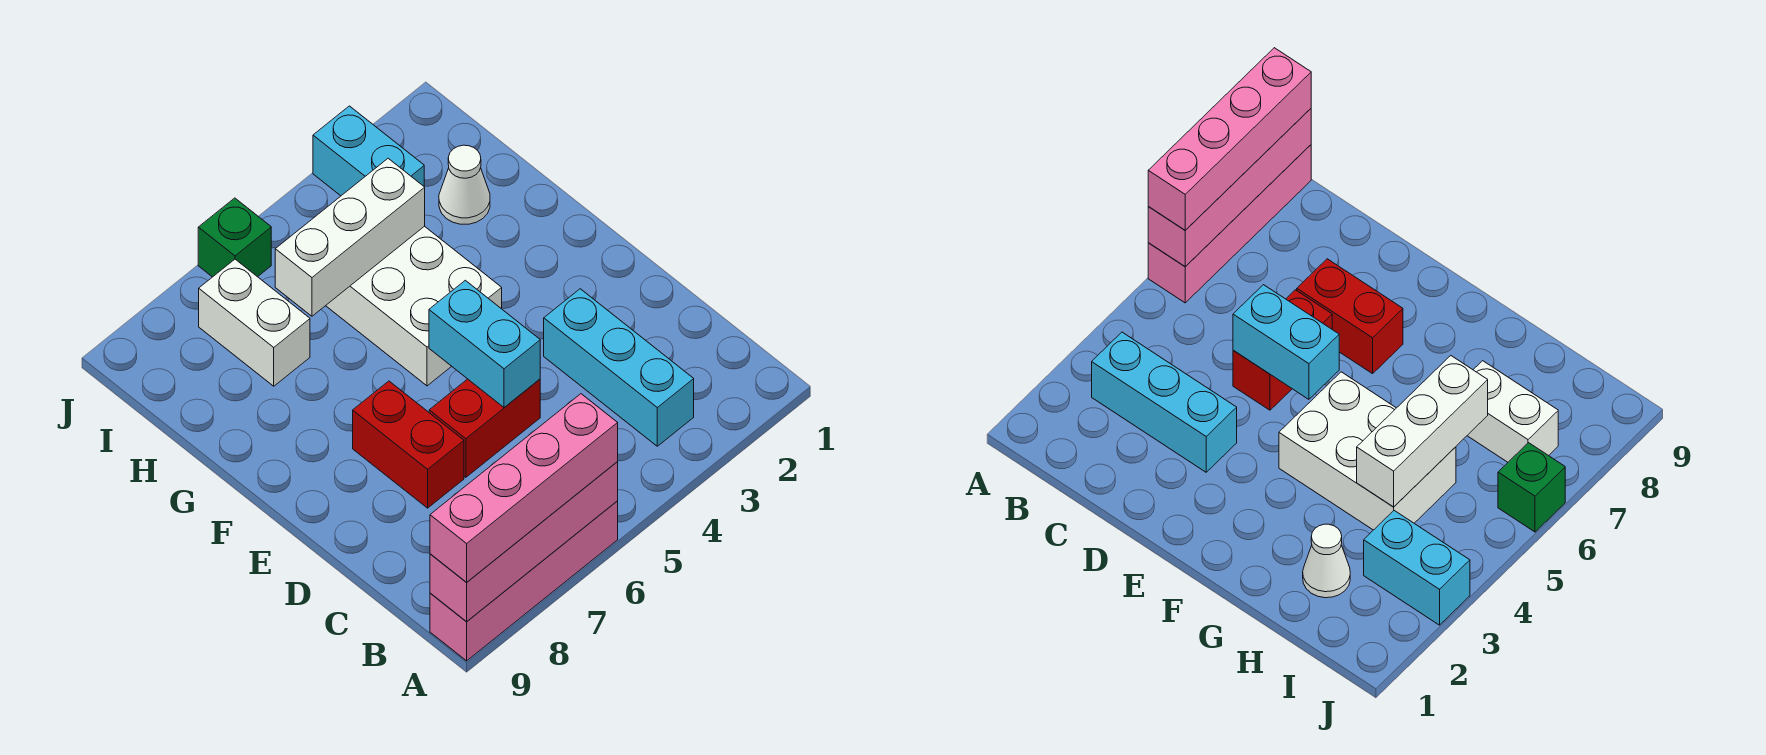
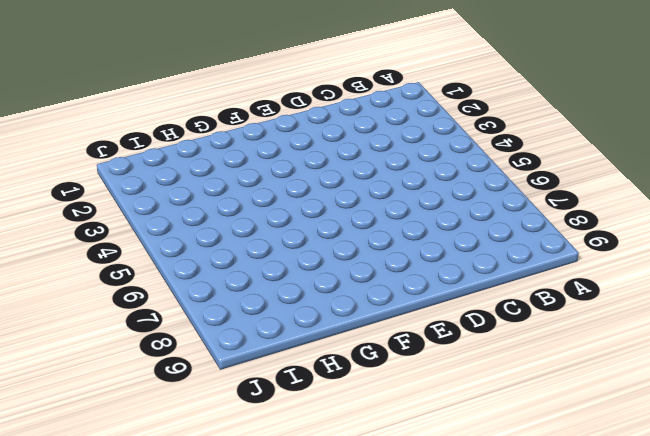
none -> pink 1x4 brick [430,501,618,661]
none -> cyan 1x3 brick [544,289,694,446]
none -> red 1x2 brick [429,379,540,477]

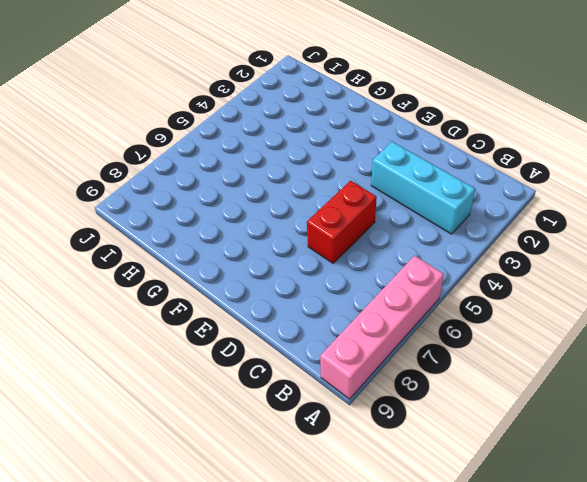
none -> red 1x2 brick [353,381,464,508]
none -> white 2x3 brick [326,226,502,386]
none -> white 1x1 cone [439,145,490,224]

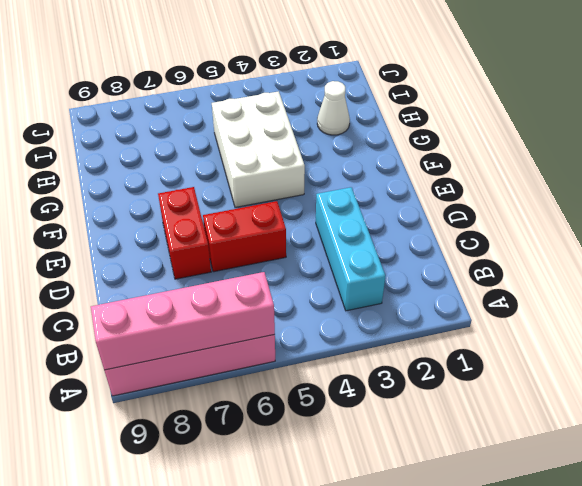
none -> white 1x2 brick [199,259,310,386]
none -> cyan 1x2 brick [313,106,424,196]
none -> green 1x1 brick [198,198,271,277]

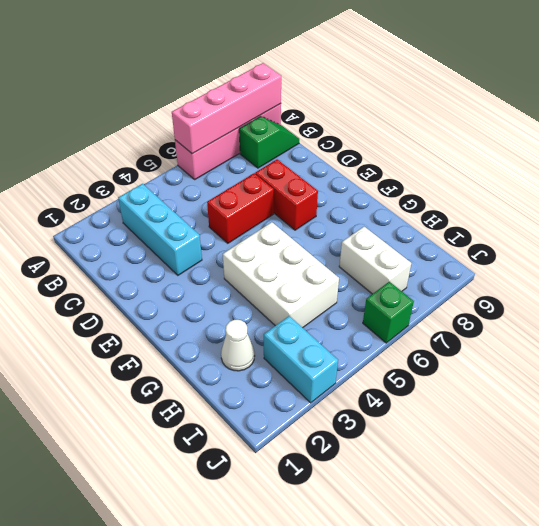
green 1x2 slope [239,116,299,168] -> none
none -> cyan 1x2 brick [429,280,540,407]
none -> white 1x3 brick [275,158,425,316]
none -> pink 1x4 brick [430,394,618,582]

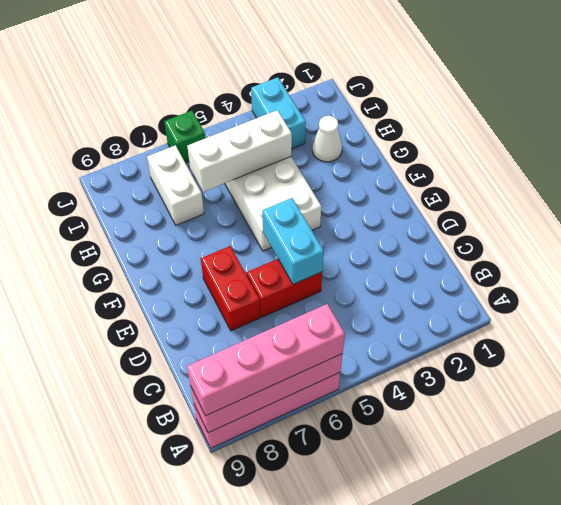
none -> cyan 1x3 brick [544,289,694,446]

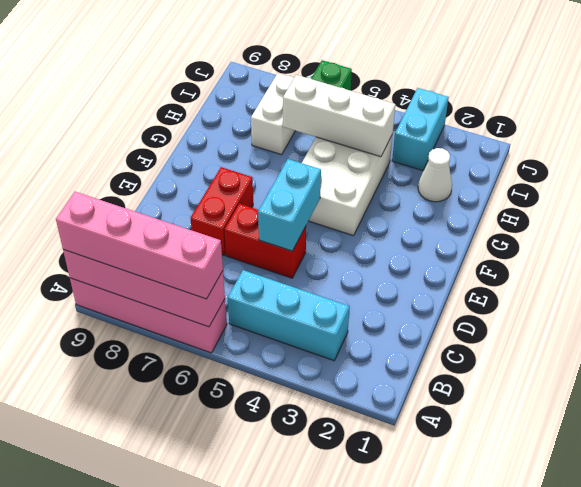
cyan 1x3 brick [228,270,350,361] -> cyan 1x3 brick turned to [544,289,694,446]

